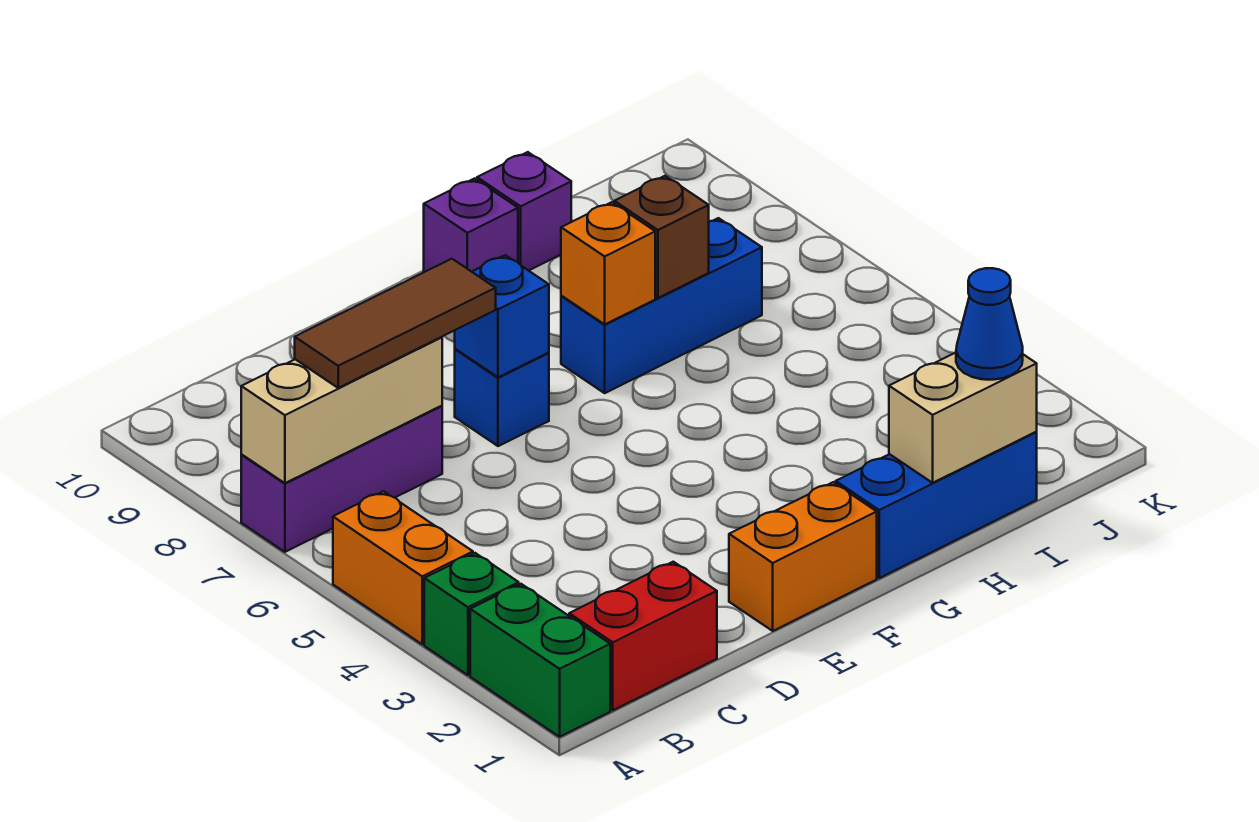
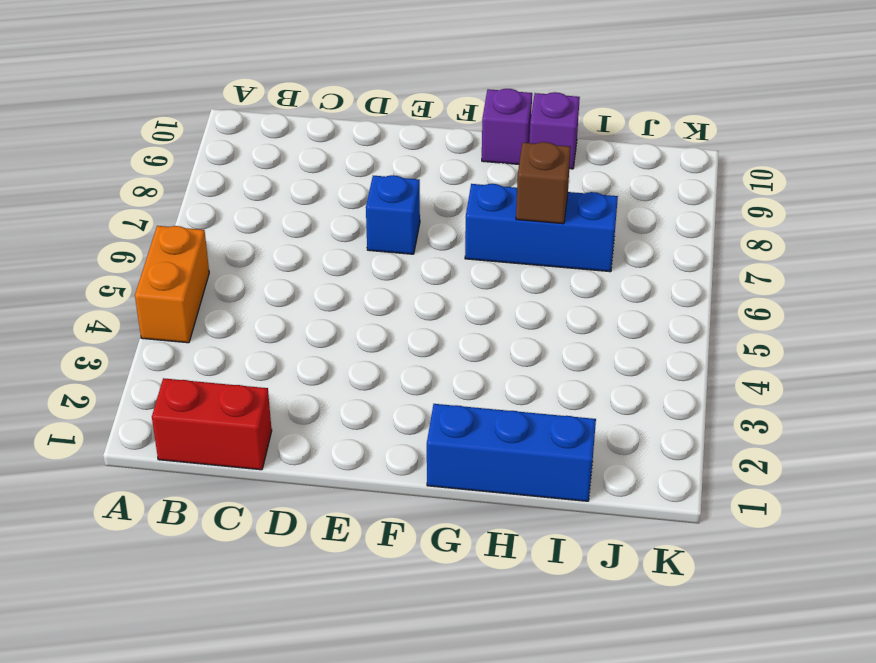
none -> green 1x2 brick [470,584,610,737]
none -> green 1x1 brick [424,553,519,675]
none -> purple 1x3 brick [241,406,442,552]

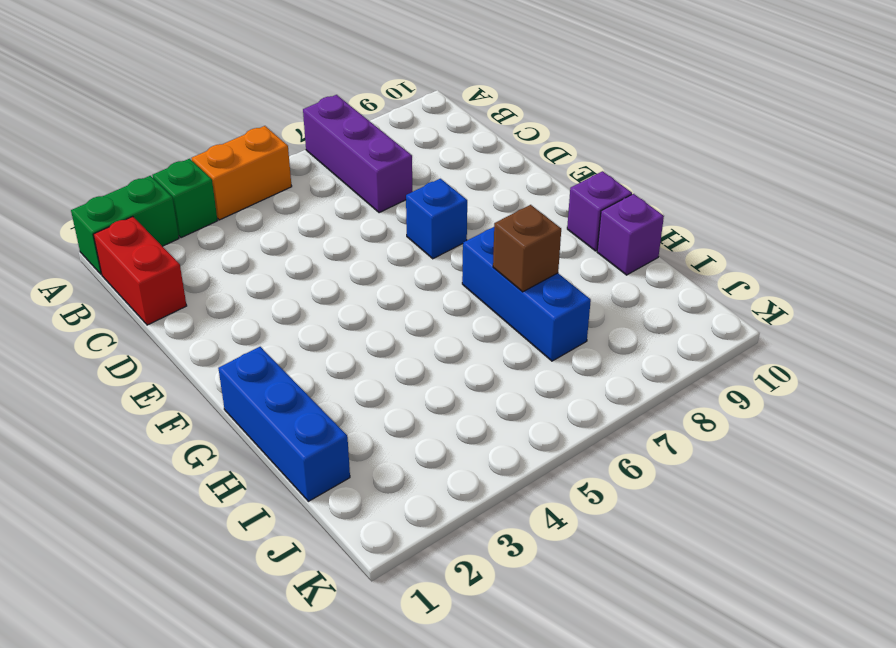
none -> orange 1x2 brick [729,482,877,631]
none -> tan 1x3 brick [241,337,442,483]
none -> blue 1x1 brick [455,255,549,377]

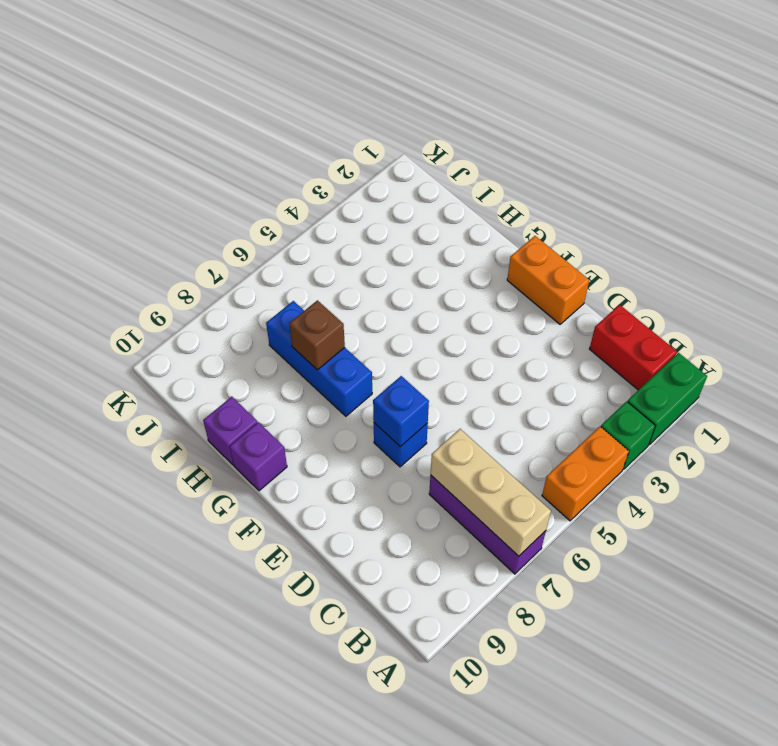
none -> blue 1x3 brick [836,432,1037,578]
none -> orange 1x1 brick [561,202,655,324]
none -> tan 1x2 brick [889,353,1037,483]

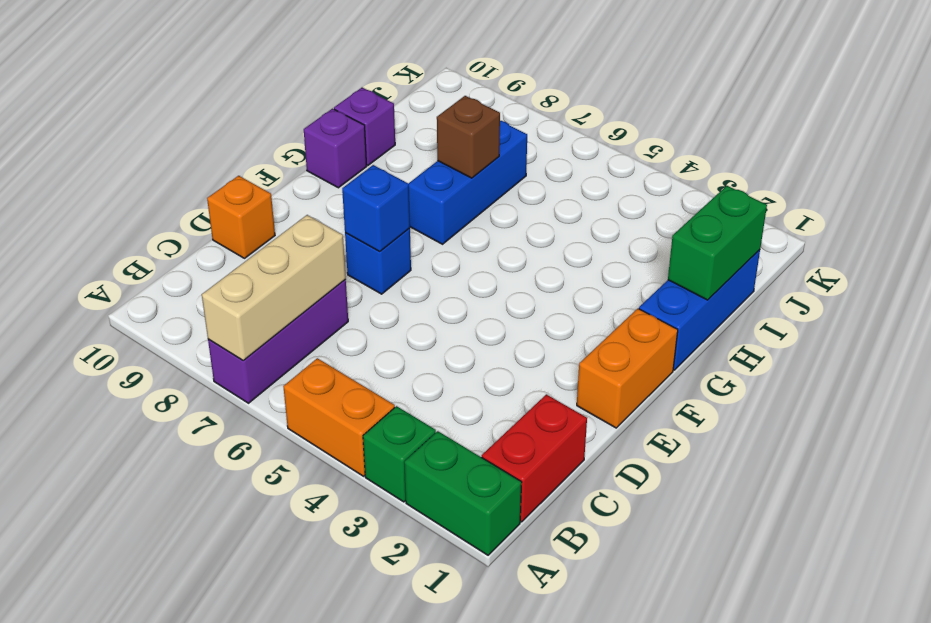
orange 1x1 brick [207,176,275,258] -> orange 1x1 brick moved to [561,202,655,324]
green 1x2 brick [668,186,767,300] -> tan 1x2 brick [889,353,1037,483]
none -> brown 1x3 tile [295,259,496,388]
none -> blue 1x1 cone [956,268,1023,380]

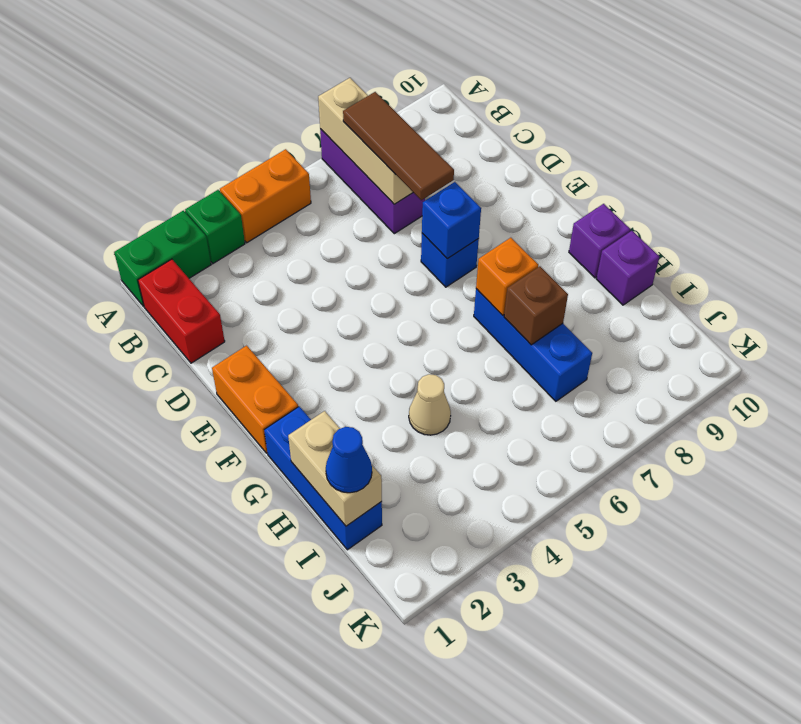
tan 1x1 cone [409,374,451,435] -> none

